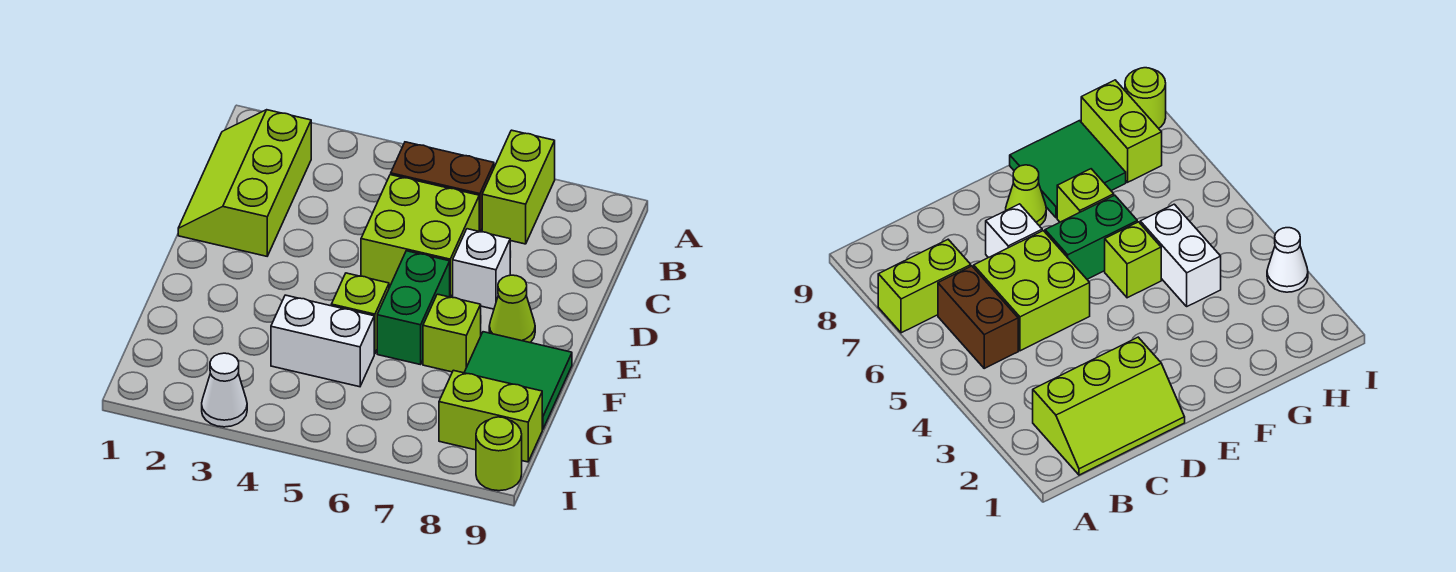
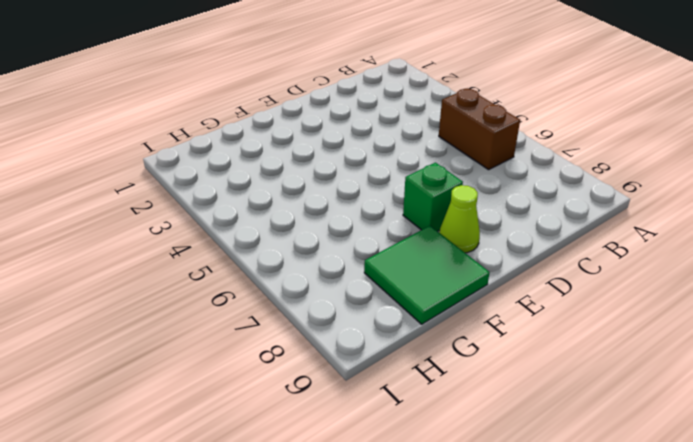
green 1x1 brick [403,163,463,231] -> none
none -> lime 1x2 brick [482,130,555,244]
none -> lime 2x3 slope [178,110,311,256]
none -> lime 2x2 brick [361,175,479,297]

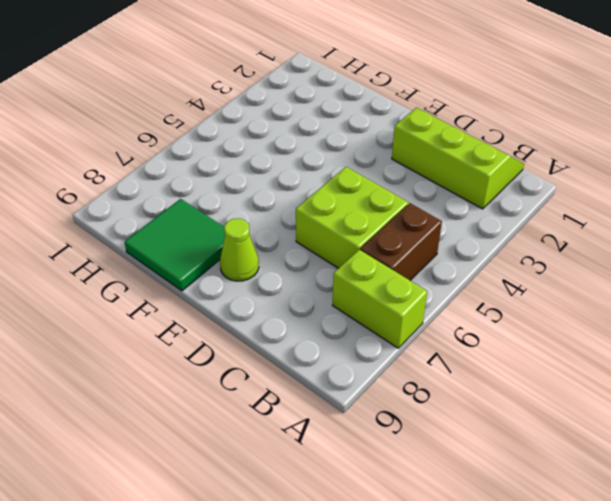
none -> white 1x1 brick [453,229,510,309]
none -> green 1x2 brick [377,251,450,365]
none -> lime 1x1 brick [331,273,389,354]

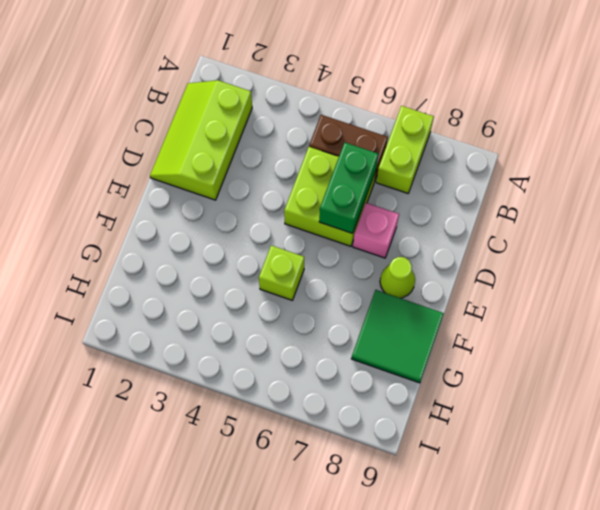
green 1x2 brick [319,143,378,233] -> green 1x2 brick moved to [377,251,450,365]
pink 1x1 brick [353,203,399,258] -> white 1x1 brick [453,229,510,309]
none -> lime 1x1 brick [423,294,481,373]
none -> white 1x2 brick [271,295,374,387]
none -> lime 1x2 brick [439,370,542,462]

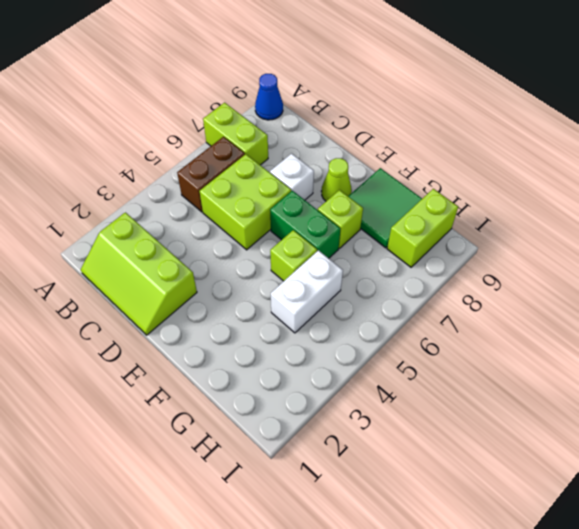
blue 1x1 cone [255,74,283,120] -> none
none -> white 1x1 cone [202,353,247,427]
none -> lime 1x1 round brick [476,417,522,491]

